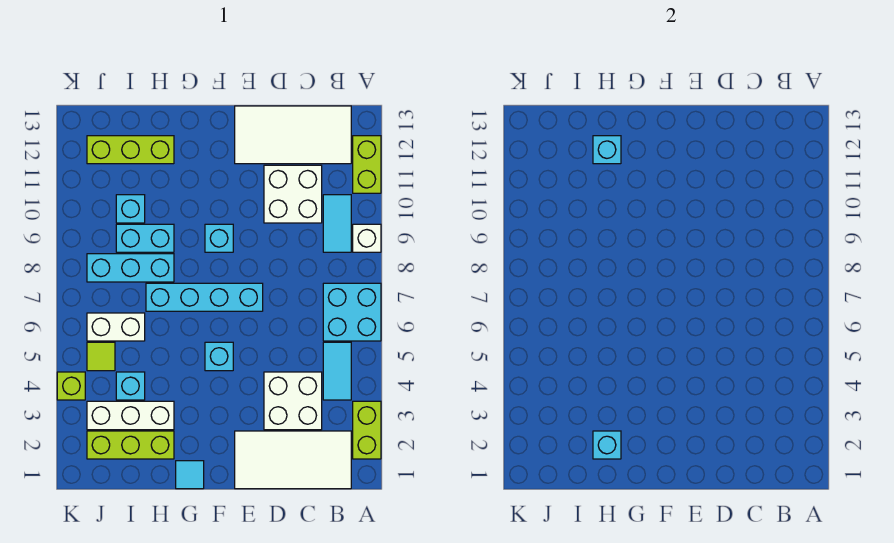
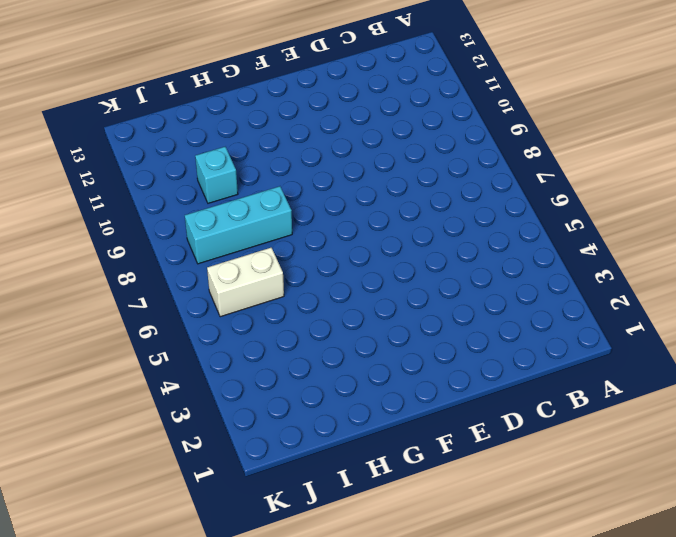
none -> lime 1x2 brick [353,401,381,459]
none -> cyan 2x2 brick [323,283,381,341]
none -> white 1x1 brick [353,224,381,252]

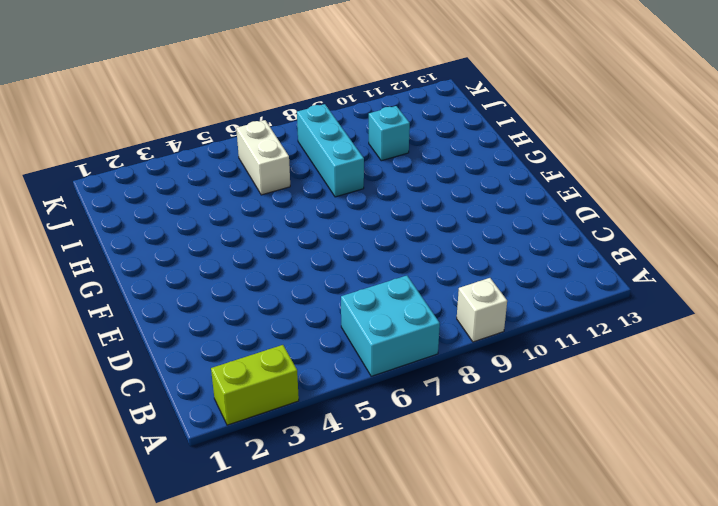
none -> lime 1x2 brick [353,136,381,193]
none -> white 2x4 tile [235,431,351,489]
none -> cyan 1x2 tile [323,342,351,400]

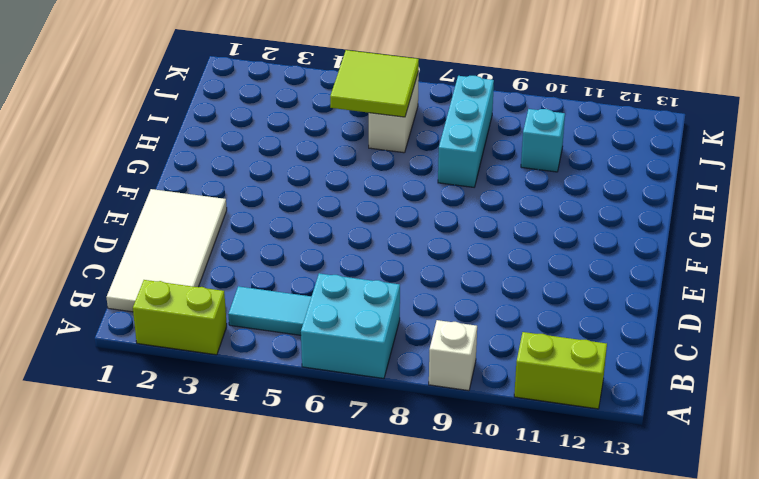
lime 2x2 tile [330,50,419,117] -> none
none -> cyan 1x2 tile [323,195,351,252]
none -> white 2x4 tile [235,106,351,164]
none -> white 2x2 brick [264,372,322,430]

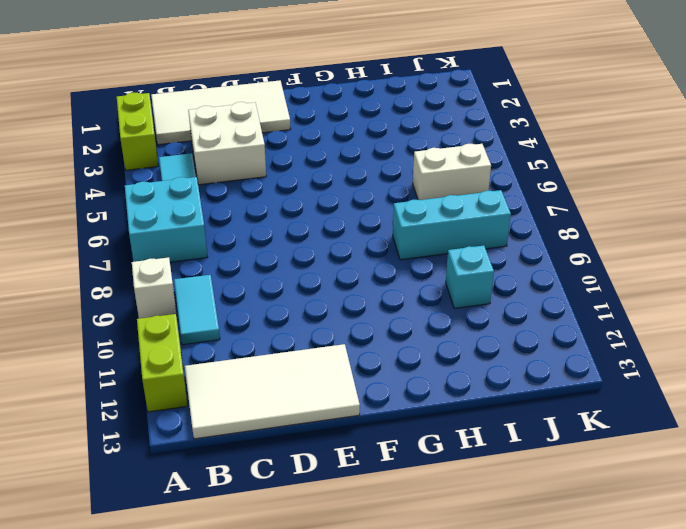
none -> white 2x2 brick [264,165,322,223]
none -> cyan 1x4 brick [146,283,263,311]
none -> cyan 1x1 brick [205,342,233,371]

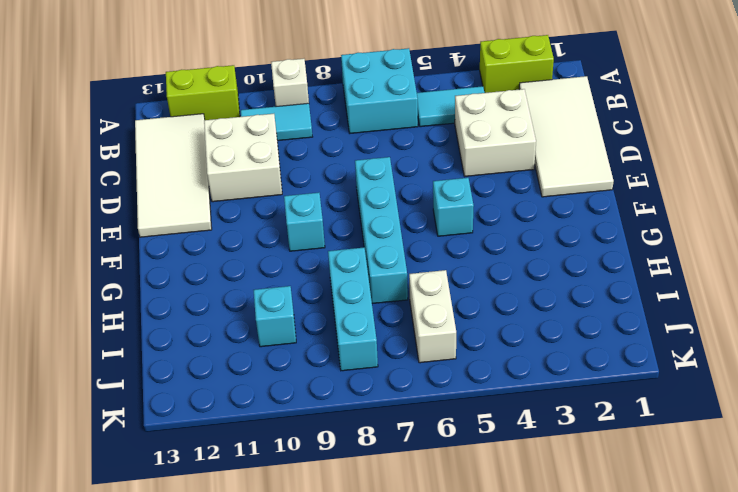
none -> cyan 1x1 tile [176,461,204,489]
none -> lime 1x3 brick [87,431,174,459]
none -> white 1x3 brick [87,401,174,430]

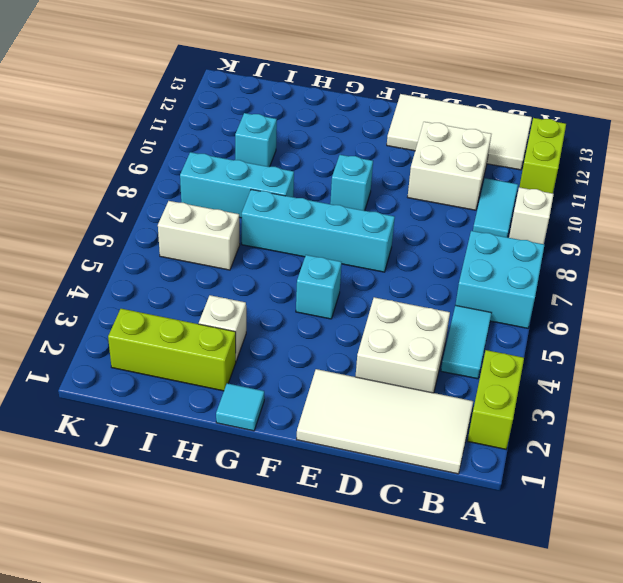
white 1x1 brick [199,295,246,361] -> white 1x3 brick [87,401,174,430]
none -> cyan 1x2 brick [116,224,174,252]
none -> lime 1x3 brick [87,136,174,164]
none -> cyan 1x1 brick [116,372,145,400]

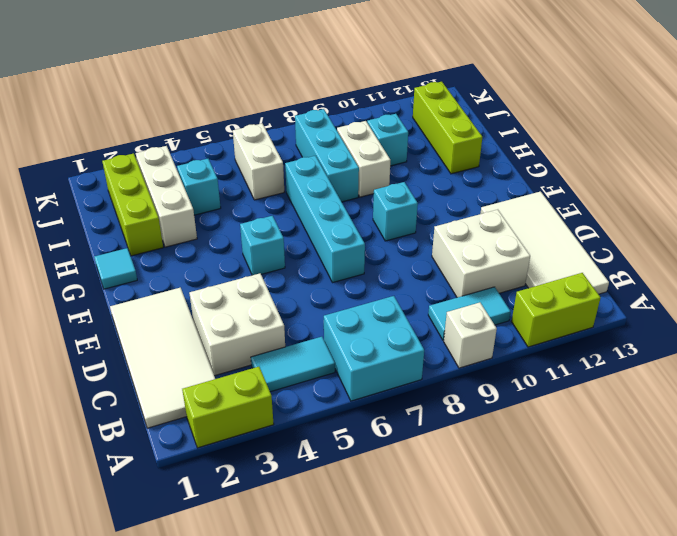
white 1x2 brick [337,121,390,197] -> cyan 1x2 brick [116,224,174,252]
none -> lime 1x1 tile [87,342,115,371]
none -> lime 1x1 brick [57,372,85,400]
none -> cyan 1x1 brick [593,431,621,459]

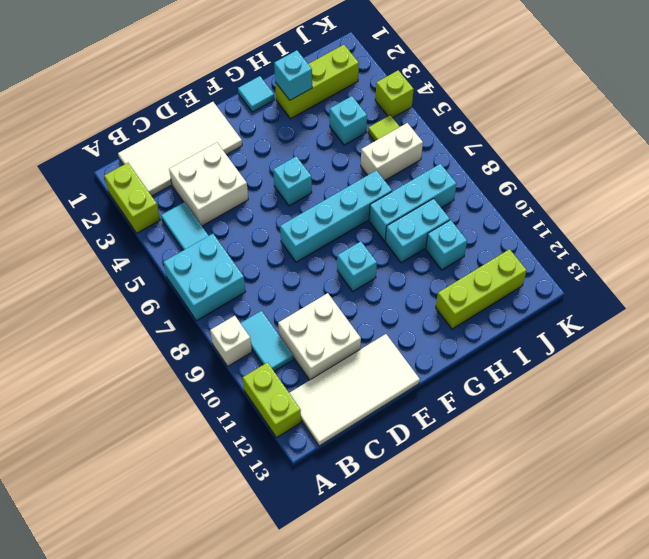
none -> white 1x3 brick [87,401,174,430]
none -> cyan 1x1 brick [593,136,621,164]

